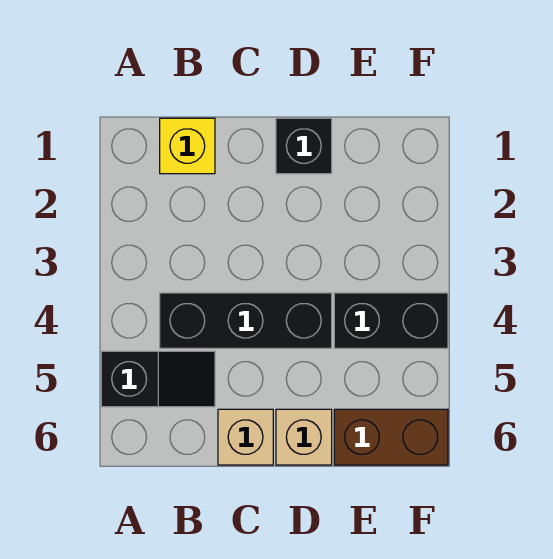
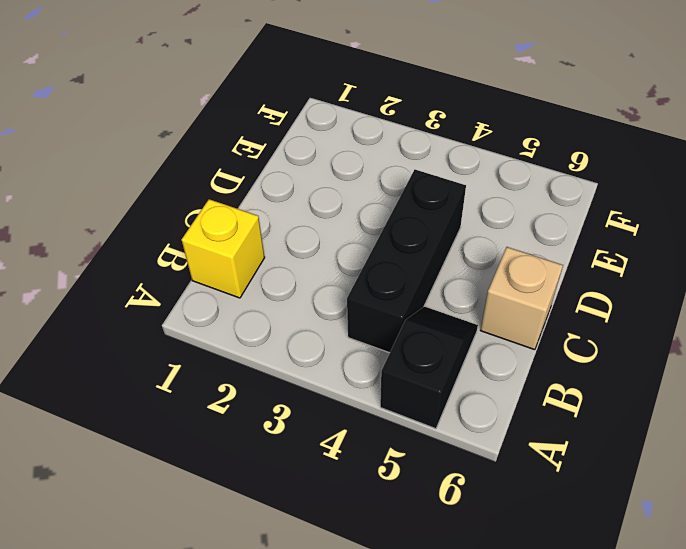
none -> black 1x1 brick [276,118,332,174]
none -> tan 1x1 brick [276,409,332,465]

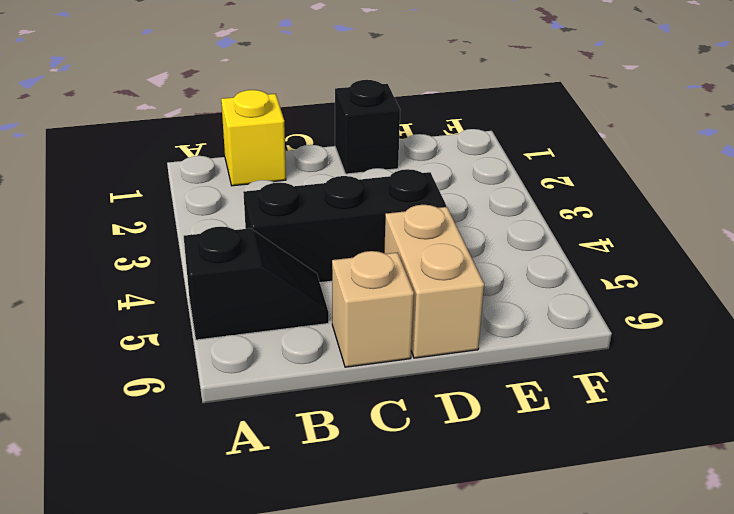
tan 1x2 brick [384,205,484,358] -> tan 1x1 brick [276,409,332,465]
none -> black 1x2 brick [334,293,448,348]
none -> brown 1x2 brick [334,409,448,465]

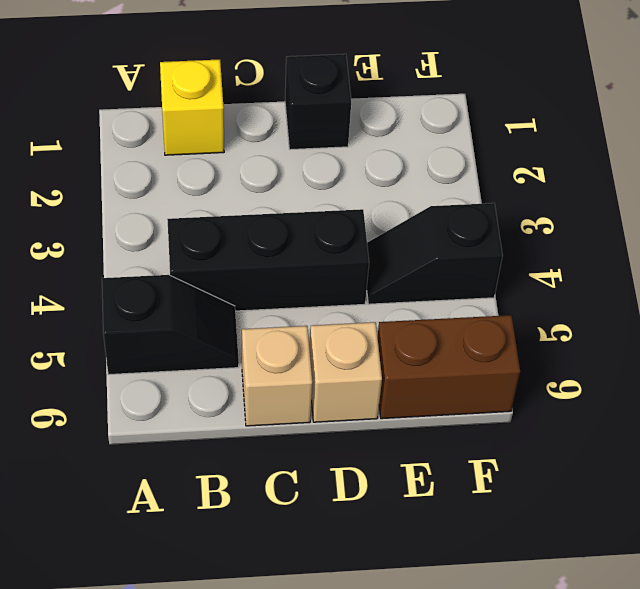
black 1x2 slope [367,203,503,304] -> black 1x2 brick [334,293,448,348]

